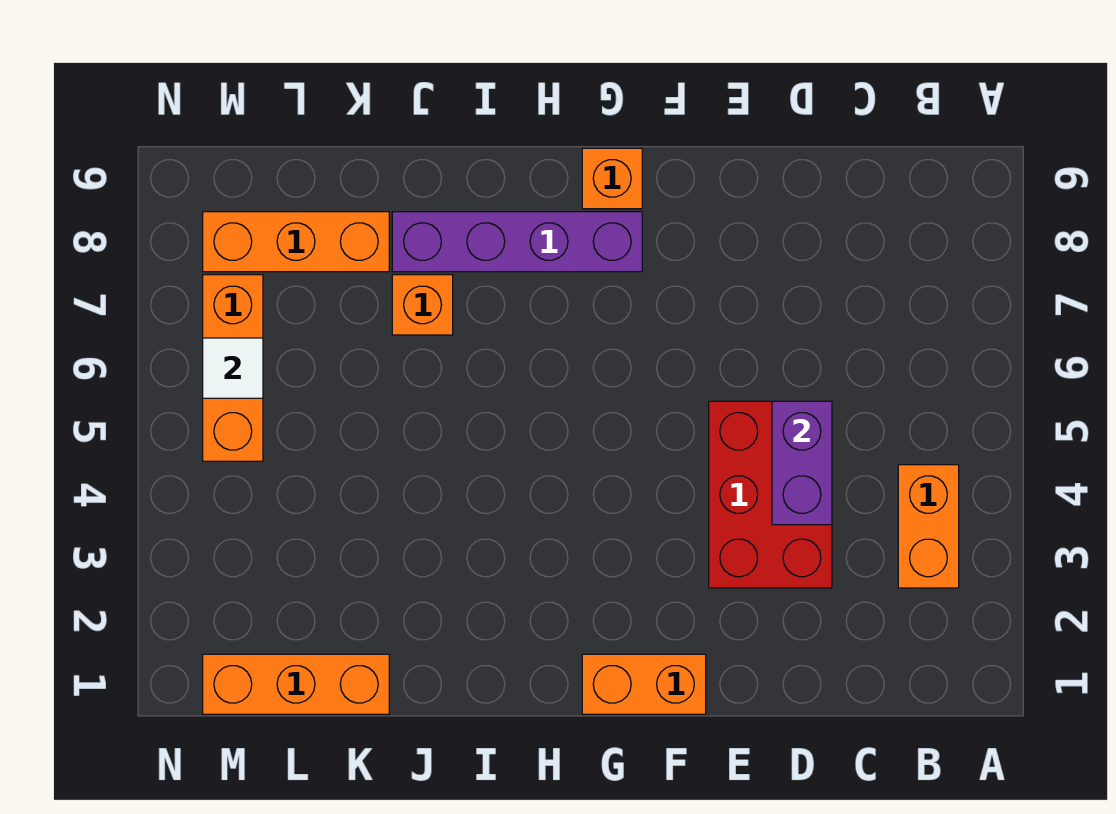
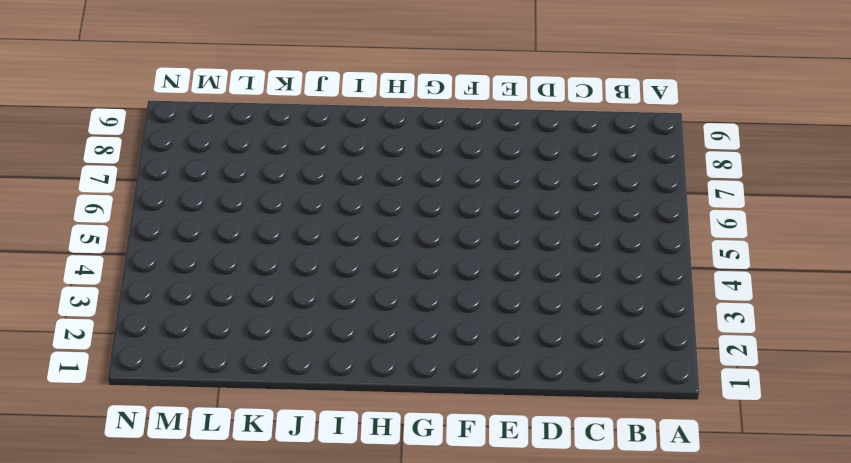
none -> orange 1x2 brick [898,465,959,588]
none -> red 2x3 brick [709,401,832,588]

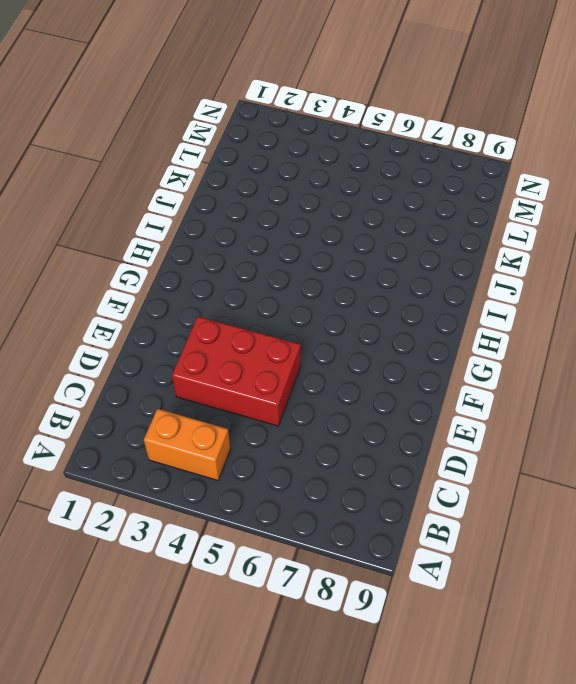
none -> orange 1x2 brick [582,654,706,714]
none -> purple 1x4 brick [392,212,642,272]

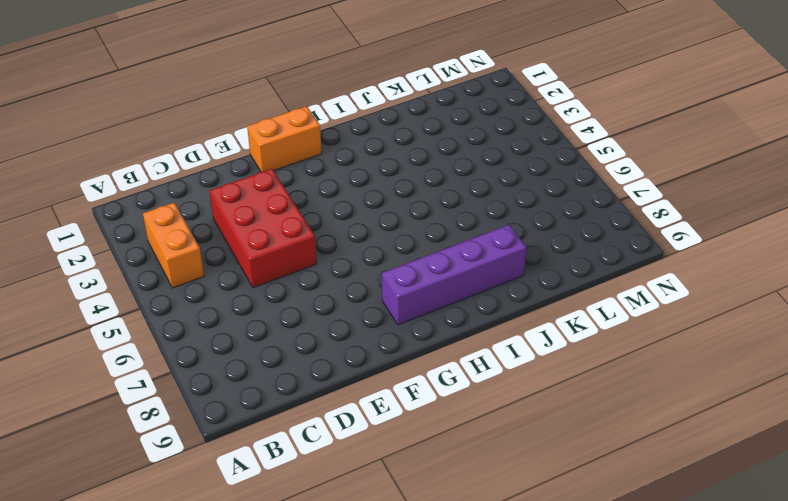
none -> orange 1x1 brick [582,148,642,209]
none -> orange 1x1 brick [392,275,453,335]

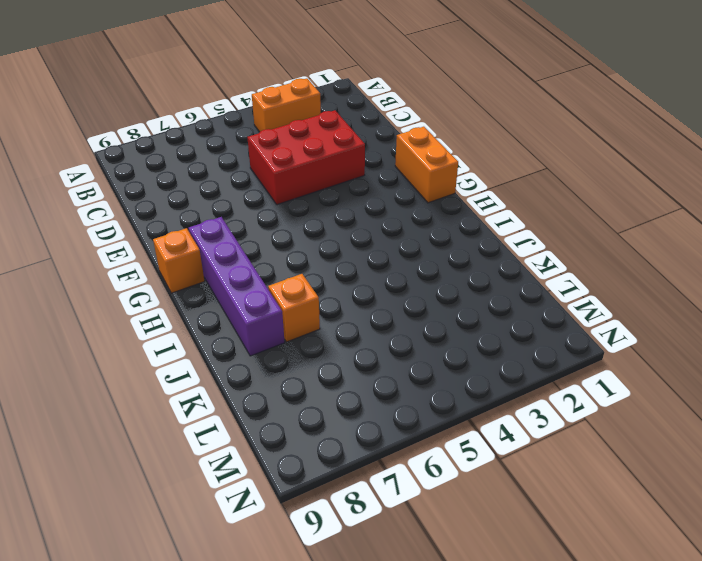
none -> orange 1x3 brick [203,654,389,714]
none -> orange 1x3 brick [203,212,389,272]

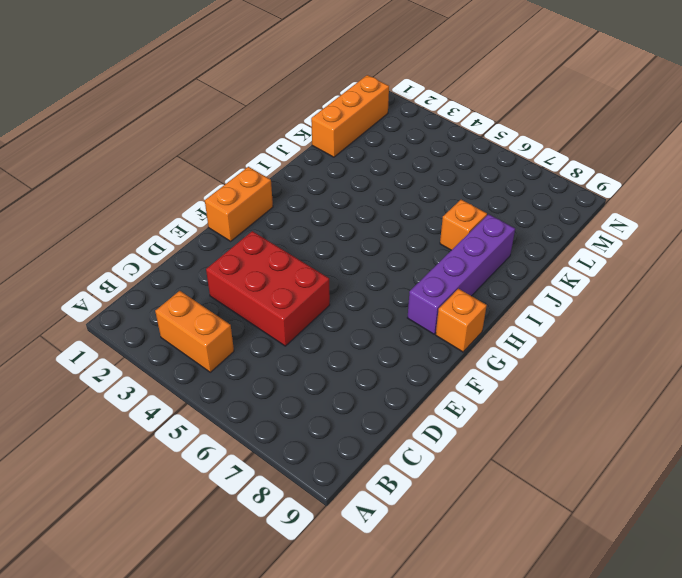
none -> orange 1x3 brick [203,212,389,272]
none -> orange 1x3 brick [203,275,263,461]

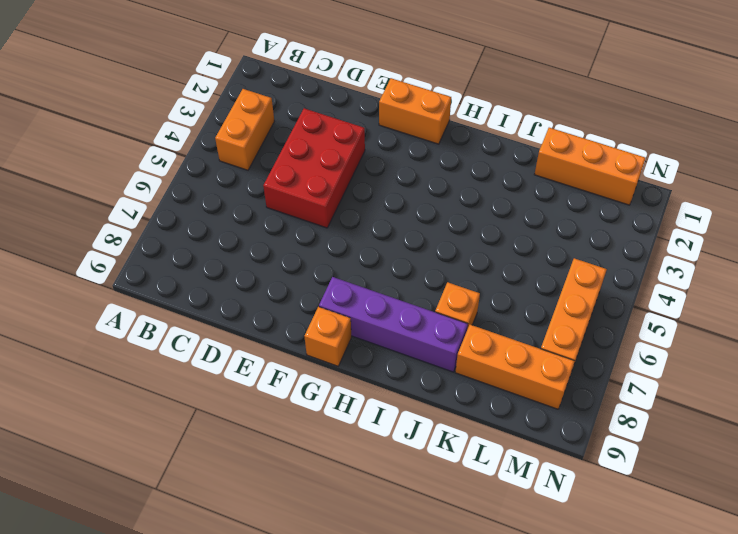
none -> purple 1x2 brick [772,401,832,525]
none -> white 1x1 tile [203,338,263,398]

